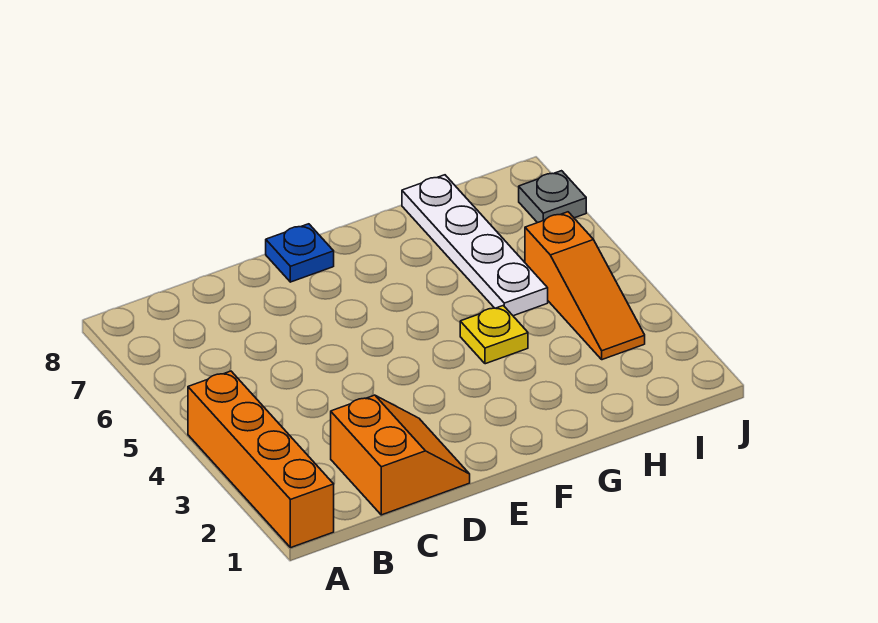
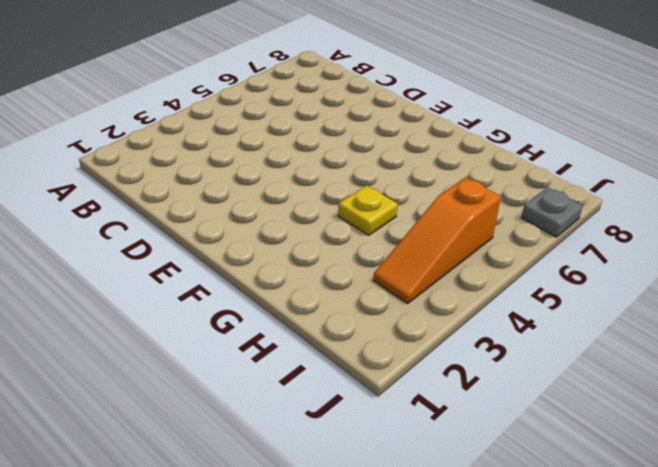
none -> orange 1x4 brick [188,371,334,548]
none -> orange 2x2 slope [331,395,470,515]

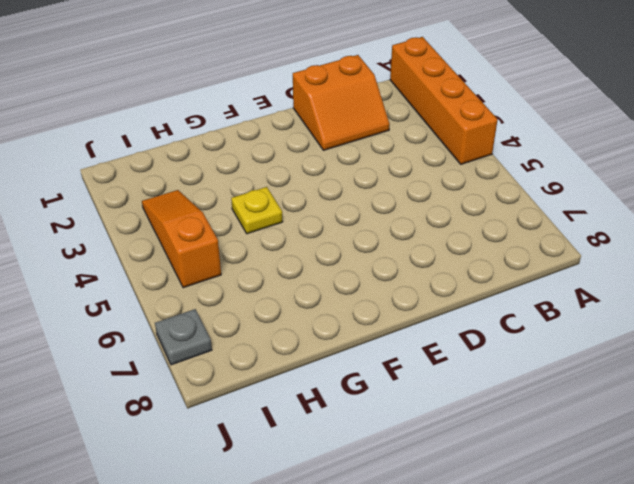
orange 2x2 slope [293,55,390,150] -> orange 2x2 slope turned to [331,395,470,515]
none -> blue 1x1 plate [266,224,334,282]
none -> white 1x4 plate [402,175,548,316]

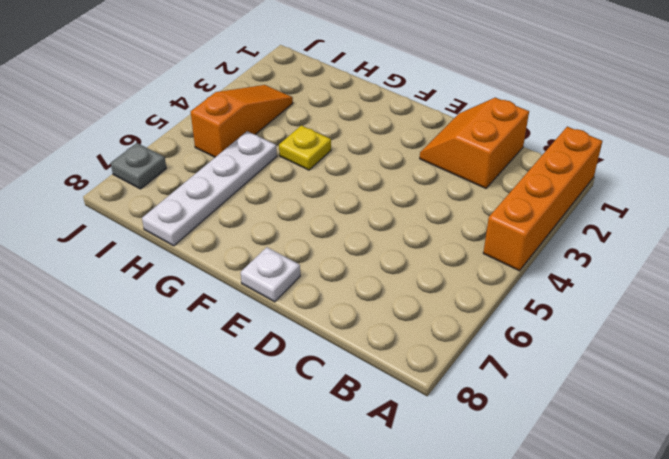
white 1x1 plate [241,247,300,302] -> blue 1x1 plate [266,224,334,282]

